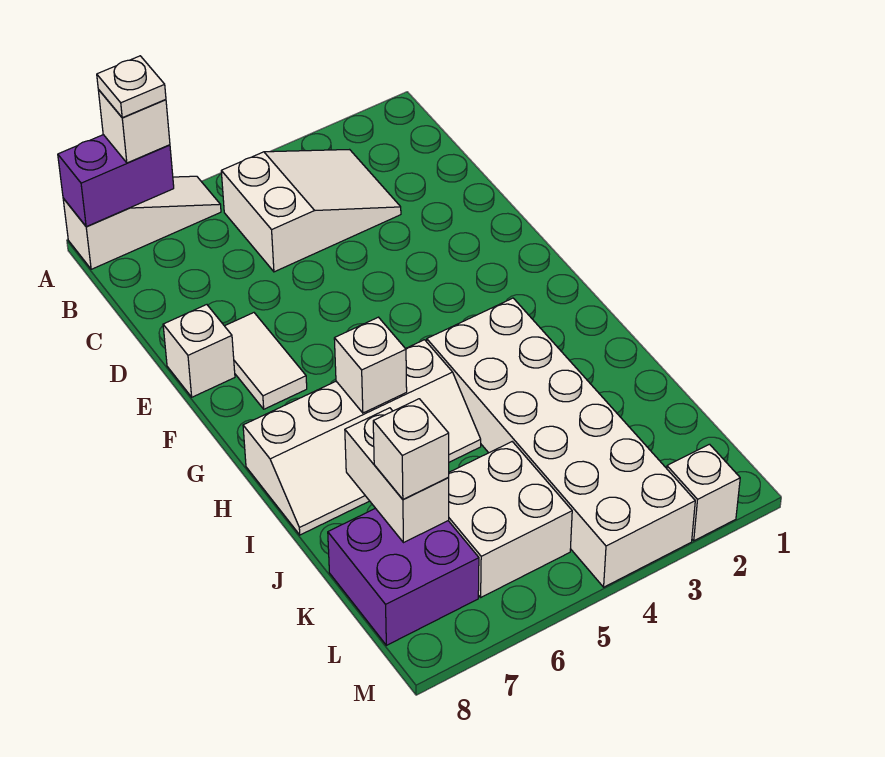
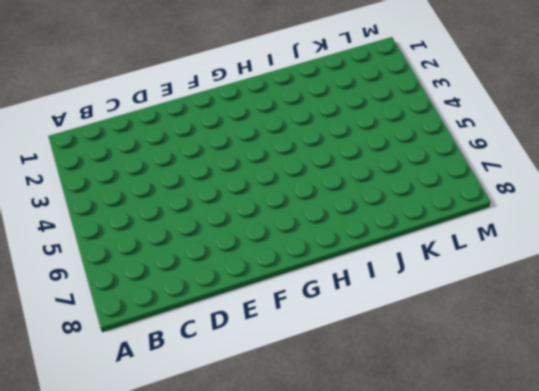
none -> white 1x3 slope [63,176,221,269]
none -> white 2x3 slope [221,150,401,272]
none -> white 1x2 tile [225,313,307,409]

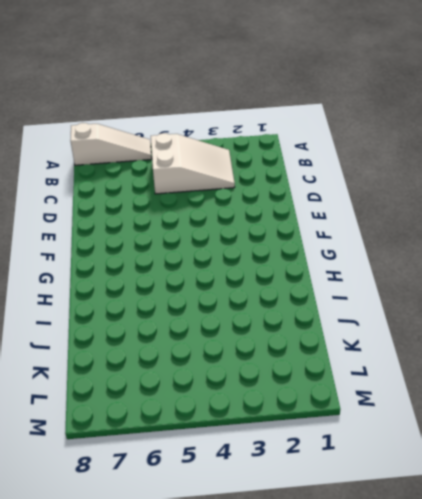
none -> white 1x2 tile [225,313,307,409]
none -> white 1x1 brick [163,305,235,397]
none -> white 2x6 brick [427,298,695,587]

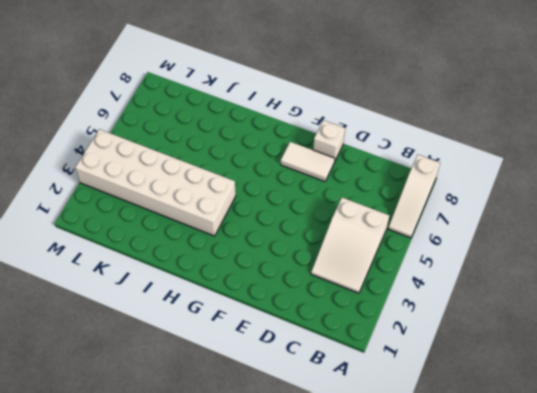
none -> white 2x4 slope [243,340,481,535]
none -> white 2x2 brick [448,442,572,597]
none -> purple 2x2 brick [328,508,479,645]

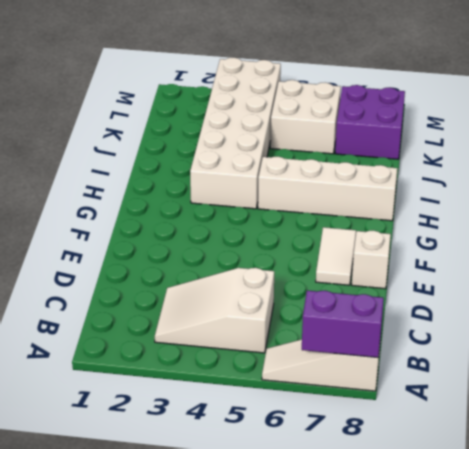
none -> white 1x1 brick [667,444,740,541]
none -> white 1x1 brick [334,317,407,413]
none -> white 1x2 brick [345,408,449,542]

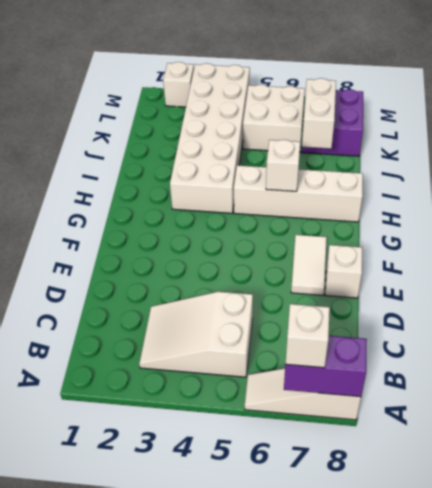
none -> white 1x1 brick [373,399,449,500]
none -> white 1x1 plate [97,56,166,118]

